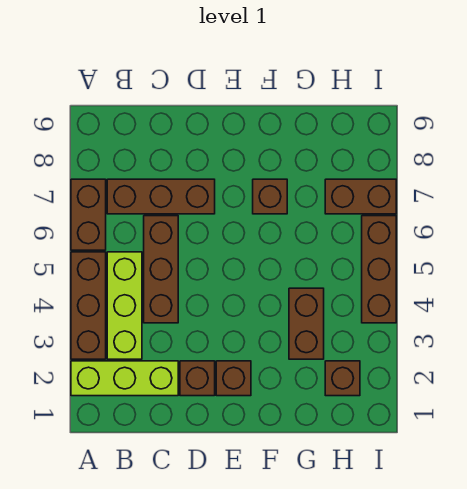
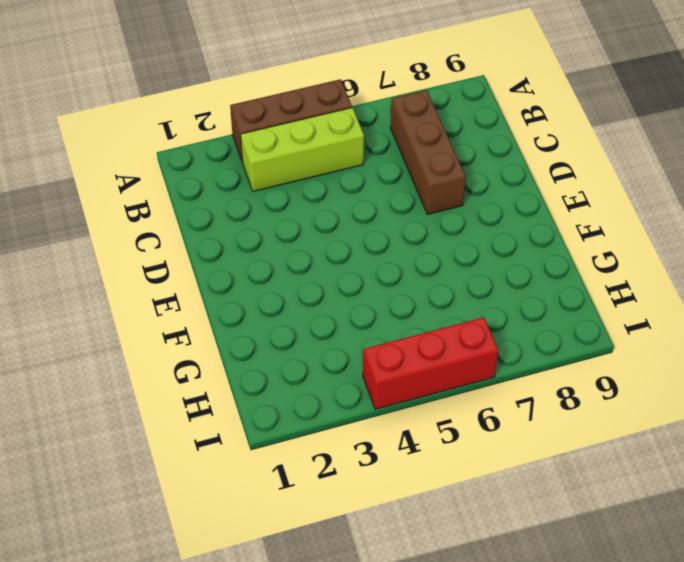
red 1x3 brick [363,317,498,409] -> brown 1x3 brick [362,216,396,323]
none -> lime 1x3 brick [71,361,178,396]
none -> brown 1x2 brick [71,179,106,250]
none -> brown 1x3 brick [144,216,178,323]

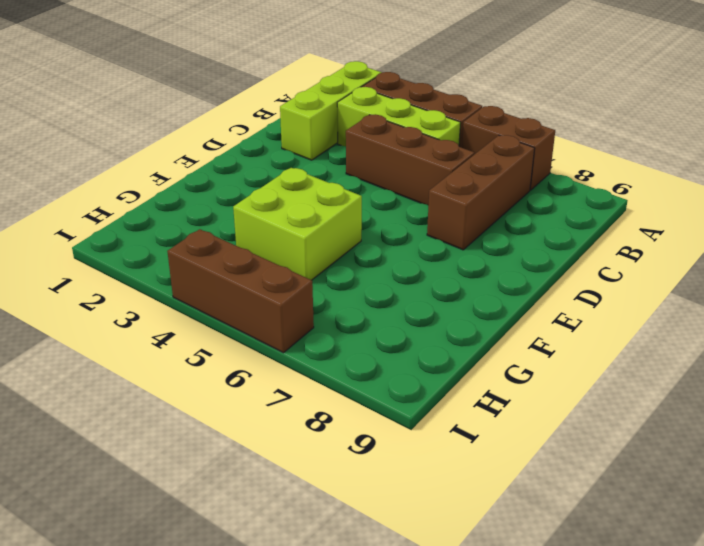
lime 2x2 brick [233,168,362,280] -> brown 1x2 brick [289,288,324,359]
none -> brown 1x1 brick [180,361,215,396]
none -> brown 1x1 brick [216,361,251,396]
none -> brown 1x1 brick [253,179,287,214]

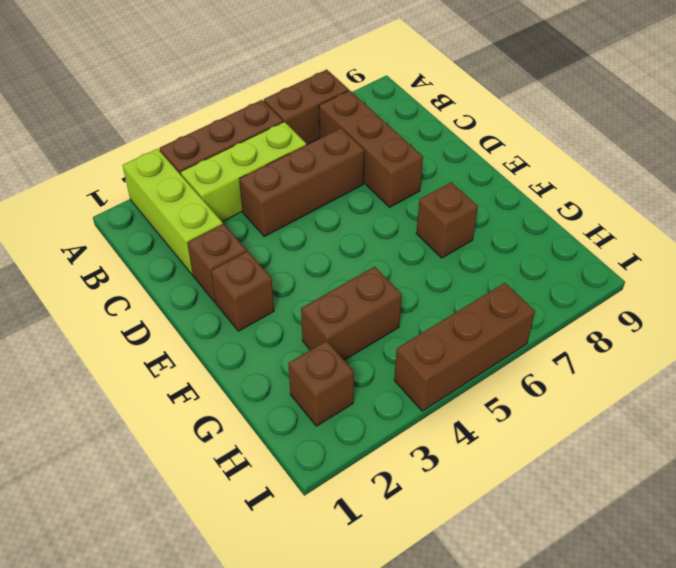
none -> brown 1x2 brick [325,179,396,214]

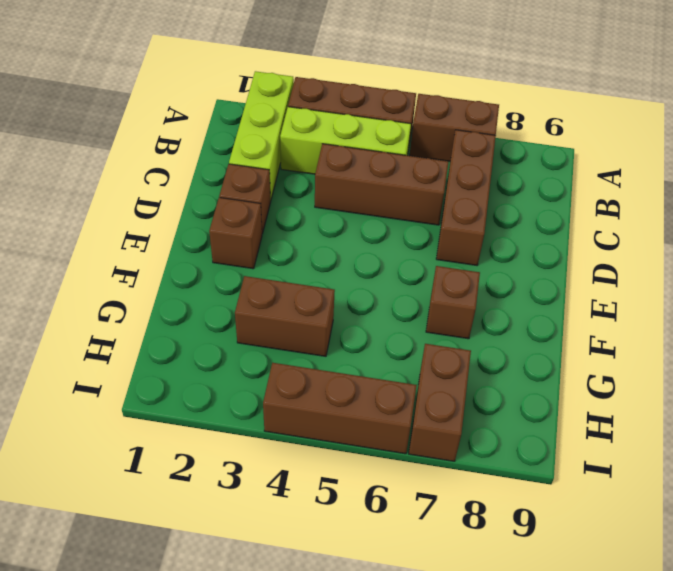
none -> brown 1x1 brick [325,361,360,396]

